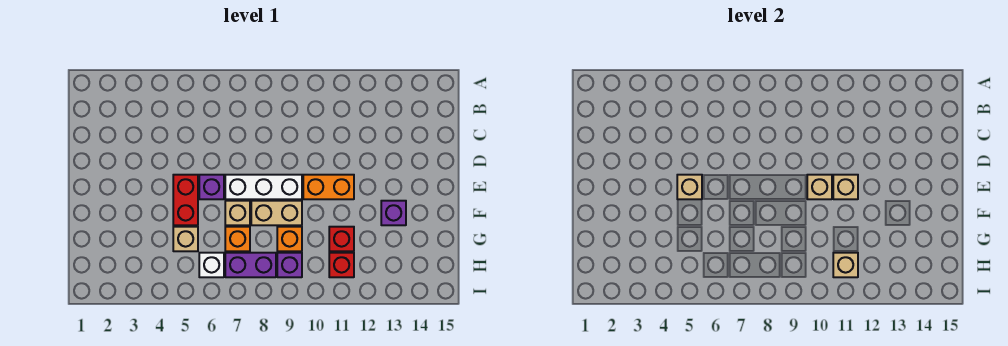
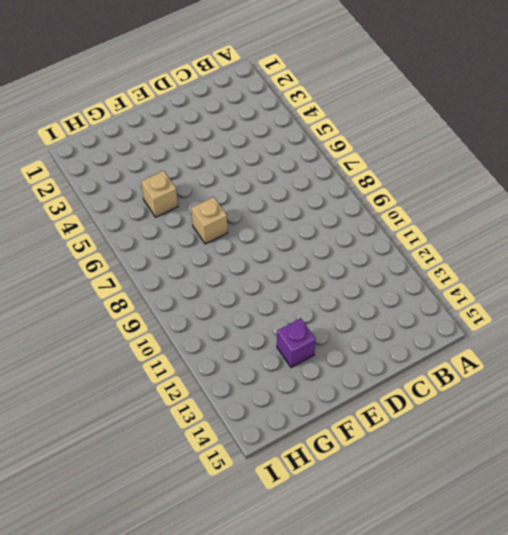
none -> red 1x2 brick [173,175,198,225]
none -> purple 1x1 brick [199,175,224,199]
none -> white 1x3 brick [225,175,302,199]

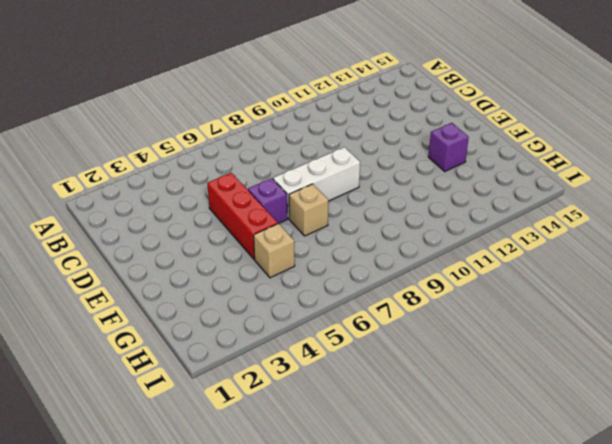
red 1x3 brick [207,173,278,259] -> red 1x2 brick [173,175,198,225]
none -> orange 1x2 brick [303,175,354,199]
none -> tan 1x2 brick [251,201,302,225]
none -> orange 1x1 brick [225,227,250,251]

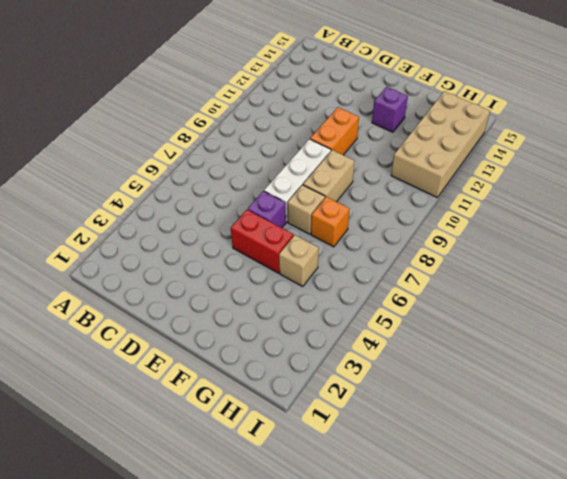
tan 2x4 brick [391,91,490,198] -> red 1x1 brick [329,253,354,277]
none -> orange 1x1 brick [277,227,302,251]
none -> red 1x1 brick [329,227,354,251]
none -> white 1x1 brick [199,253,224,277]

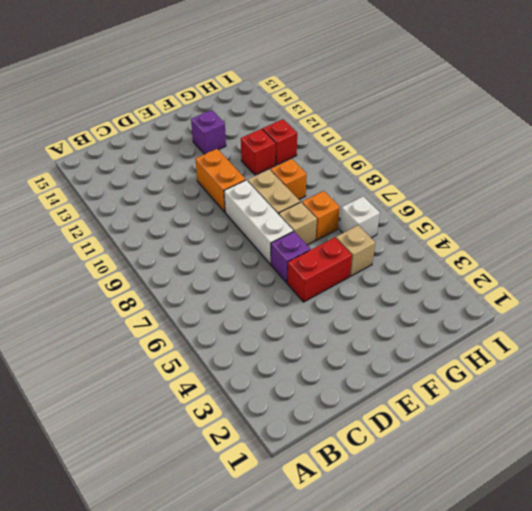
none -> purple 1x2 brick [225,253,276,277]
none -> purple 1x1 brick [277,253,302,277]
none -> tan 1x1 brick [677,175,702,199]

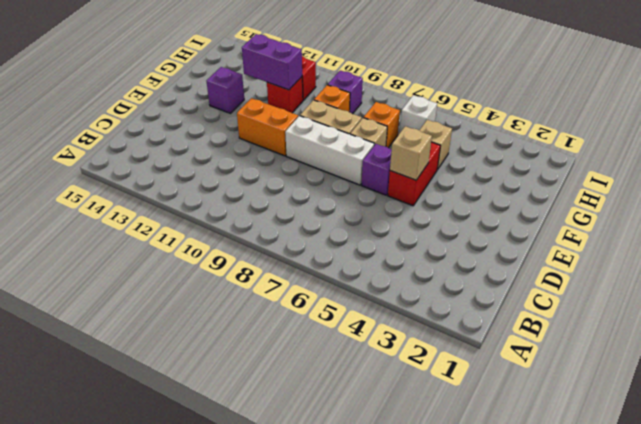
purple 1x2 brick [242,34,302,90] -> purple 1x2 brick moved to [225,253,276,277]
none -> tan 1x1 brick [807,175,832,199]
none -> tan 1x1 brick [833,175,858,199]
none -> tan 1x1 brick [833,253,858,277]

